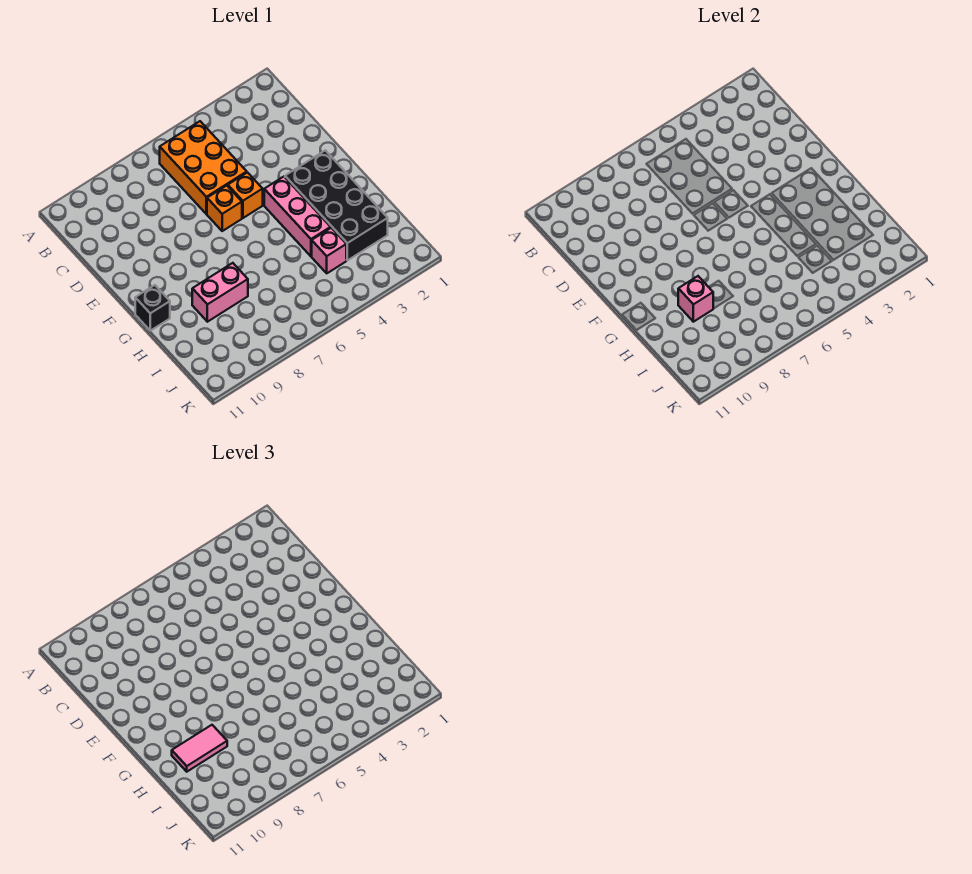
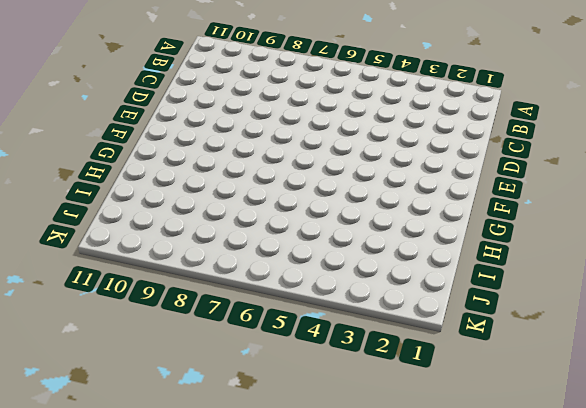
none -> orange 2x3 brick [160,121,247,214]
none -> orange 1x1 brick [228,173,263,218]

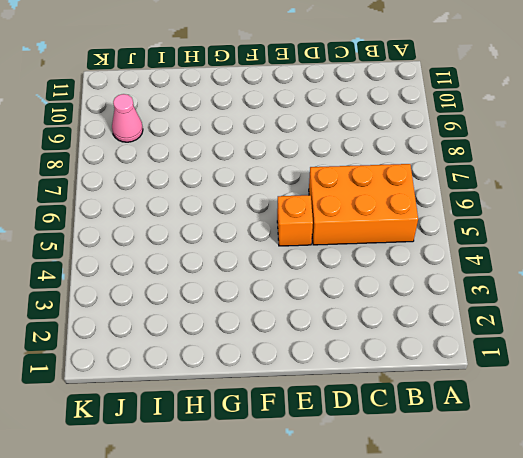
pink 1x1 cone [112,94,143,142] -> none
none -> orange 1x1 brick [207,186,242,231]
none -> black 2x4 brick [285,150,388,260]

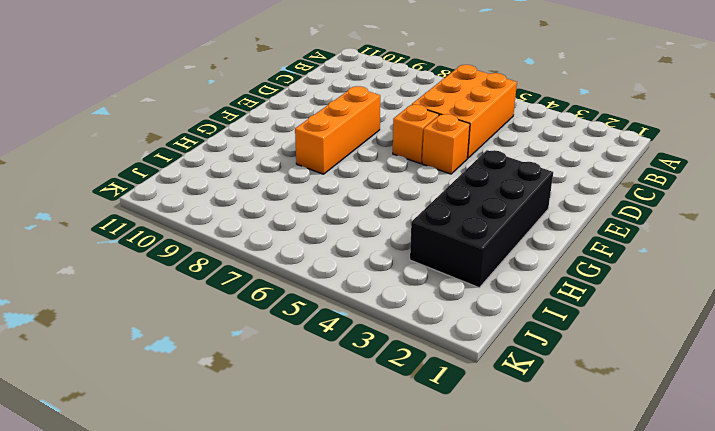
orange 1x3 brick [295,86,380,174] -> none
none -> pink 1x3 brick [264,177,331,256]
none -> black 1x1 brick [135,285,170,331]

